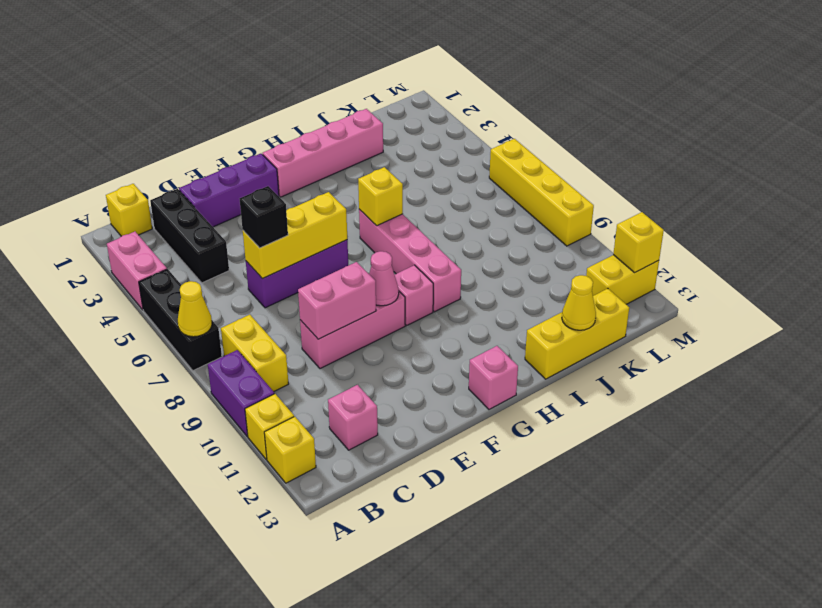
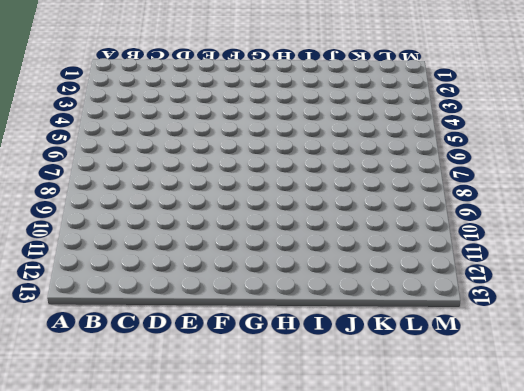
none -> pink 1x2 brick [107,232,167,310]
none -> black 1x3 brick [139,269,222,371]
none -> purple 1x2 brick [208,350,274,436]

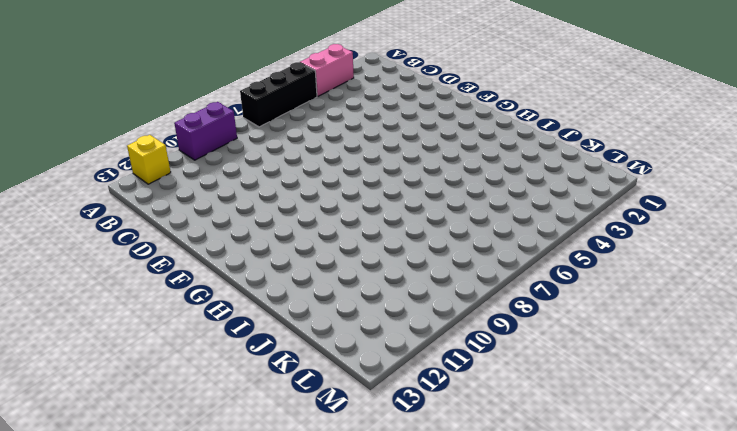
none -> yellow 1x1 brick [245,394,294,460]
none -> yellow 1x1 brick [106,184,152,236]
none -> yellow 1x2 brick [221,315,289,392]

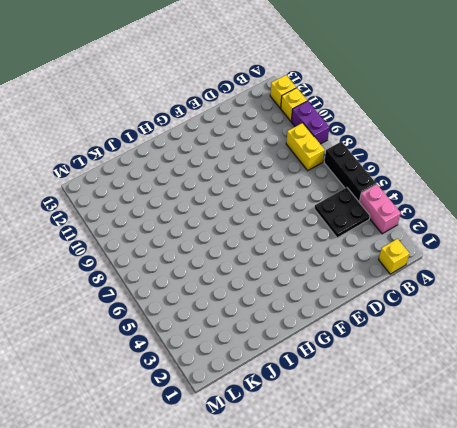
black 2x2 plate [315,187,370,238] -> black 1x3 brick [150,189,229,283]
none -> pink 1x1 brick [328,385,378,450]
none -> purple 1x3 brick [179,154,279,227]
none -> purple 1x3 brick [246,240,348,308]

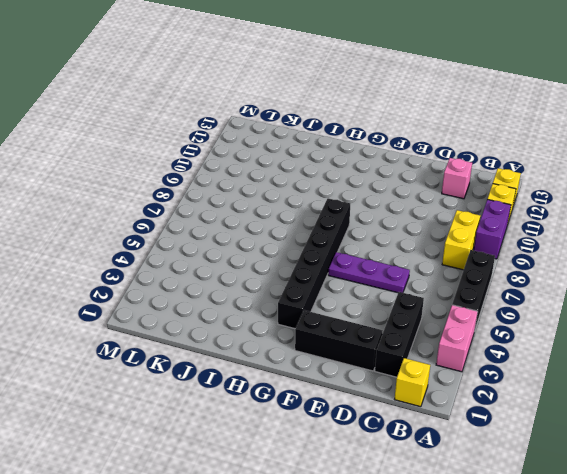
black 1x3 brick [295,310,383,371] -> purple 1x3 brick [179,154,279,227]
purple 1x3 plate [328,252,410,293] -> purple 1x3 brick [246,240,348,308]
black 1x6 brick [278,198,350,329] -> none
none -> pink 1x3 brick [300,292,405,369]
none -> pink 1x4 brick [262,109,383,197]
none -> pink 1x1 brick [395,265,433,325]

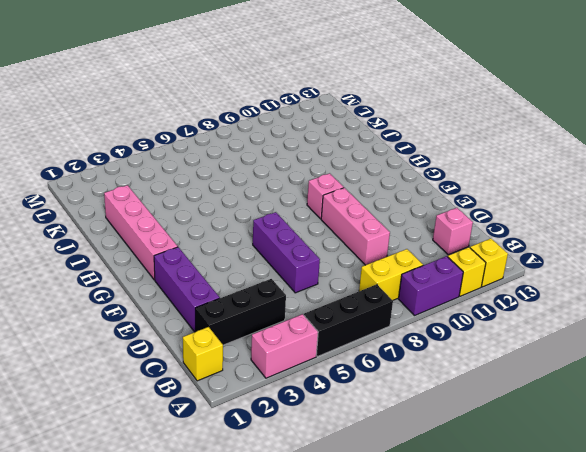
none -> pink 1x1 brick [469,346,518,409]
none -> pink 1x4 brick [359,209,461,312]
none -> yellow 1x3 brick [525,289,629,379]

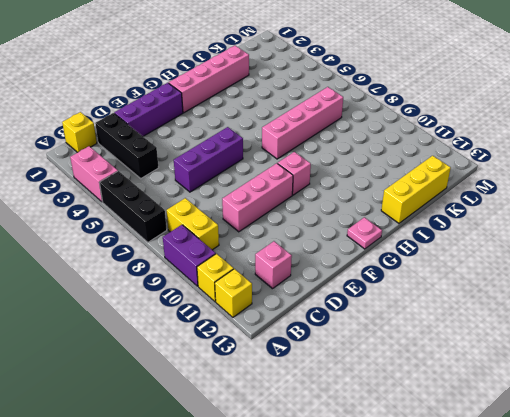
pink 1x1 plate [347,217,382,249] -> pink 1x1 brick [469,346,518,409]
pink 1x4 brick [262,87,343,159] -> pink 1x4 brick turned to [359,209,461,312]
none -> yellow 1x2 brick [586,255,659,304]
none -> yellow 1x4 brick [489,139,594,246]
none -> yellow 1x1 cone [178,281,212,337]

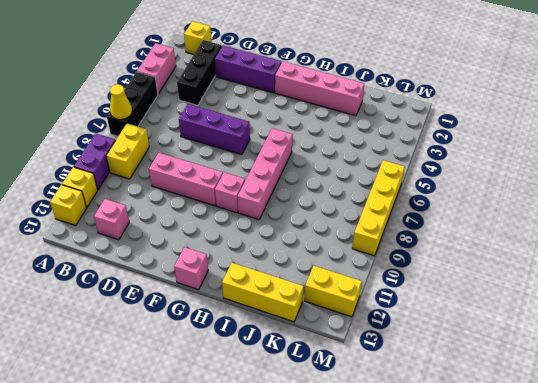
none -> yellow 1x3 brick [243,192,347,279]
none -> pink 1x2 brick [298,262,376,339]
none -> pink 1x1 cone [369,251,399,306]

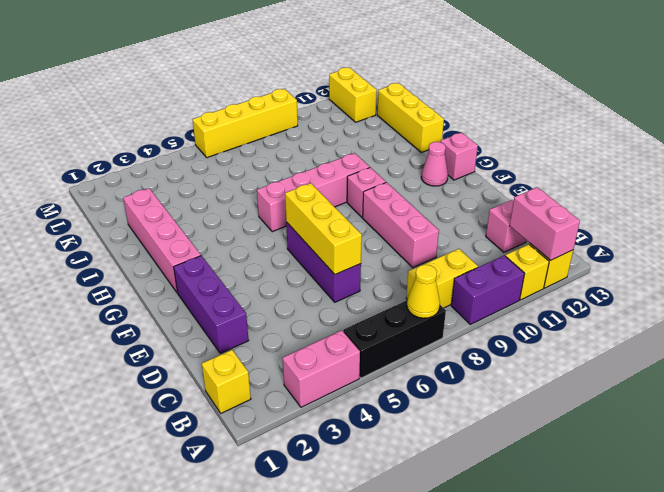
pink 1x2 brick [510,187,580,260] -> pink 1x2 brick moved to [298,262,376,339]
pink 1x1 cone [421,142,448,186] -> pink 1x1 cone moved to [369,251,399,306]
none -> black 1x3 brick [150,189,229,283]
none -> yellow 1x1 brick [358,167,403,226]
none -> yellow 1x1 cone [562,275,596,330]

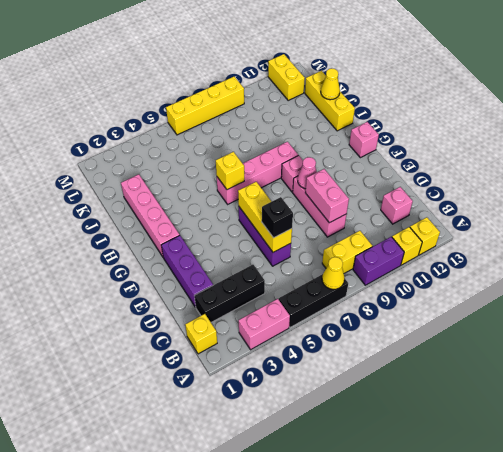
none -> yellow 1x1 brick [613,212,664,272]

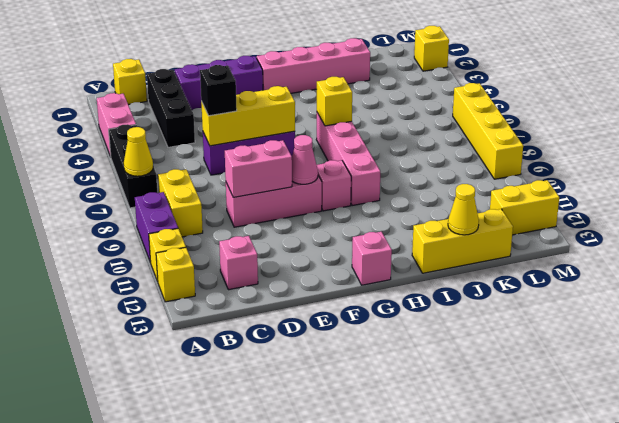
yellow 1x1 brick [414,26,449,71] -> yellow 1x1 brick moved to [613,212,664,272]

